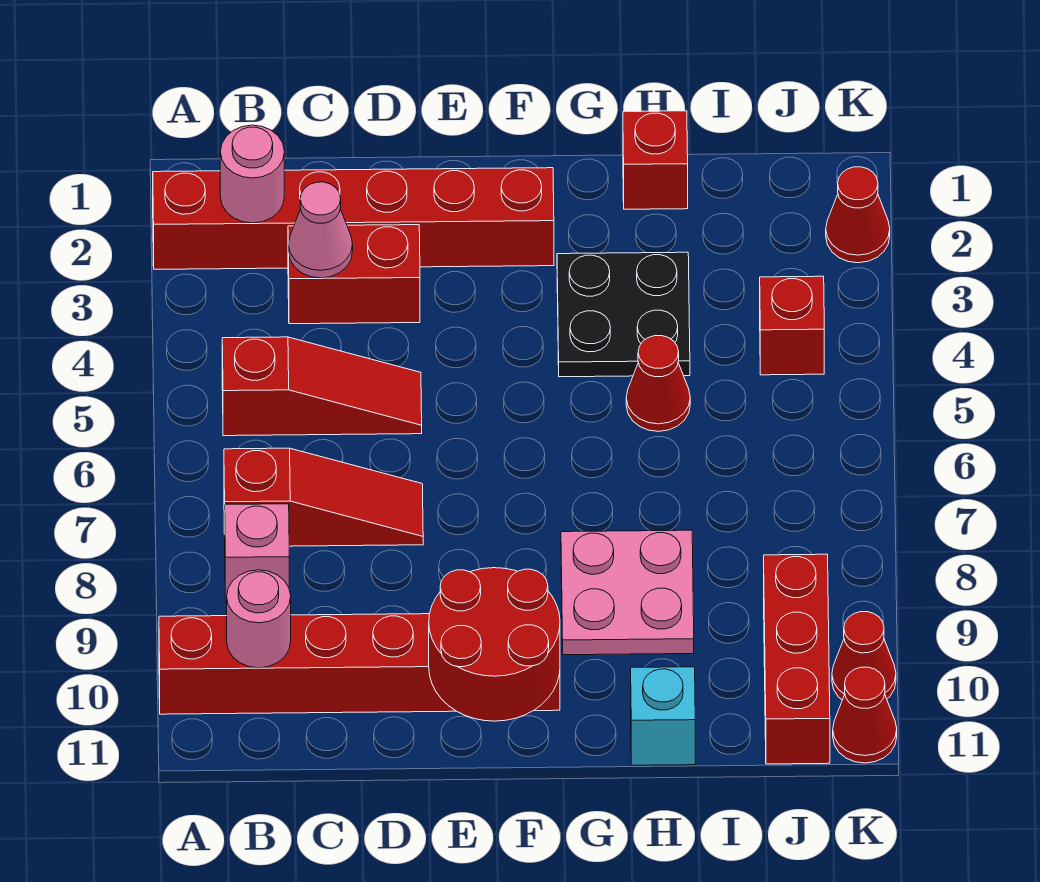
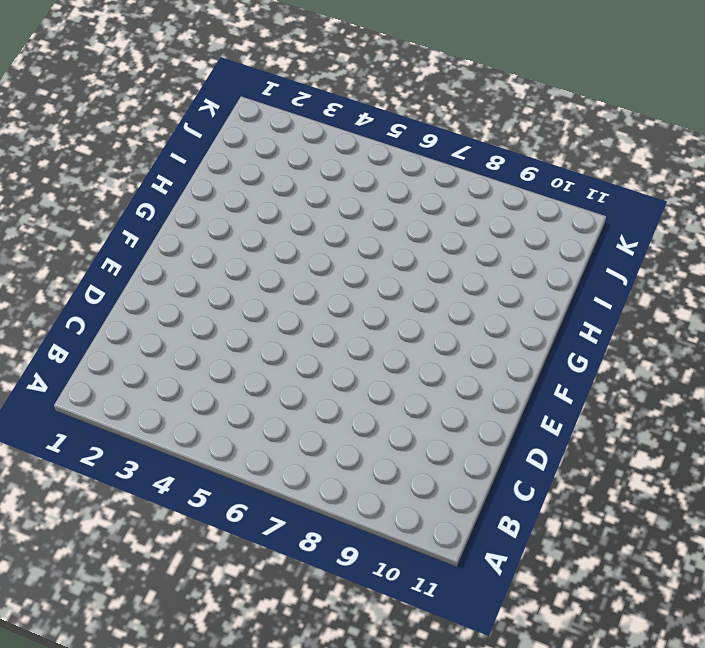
none -> red 1x6 brick [153,168,554,269]
none -> red 1x6 brick [159,614,560,714]
none -> red 1x3 slope [222,337,422,436]

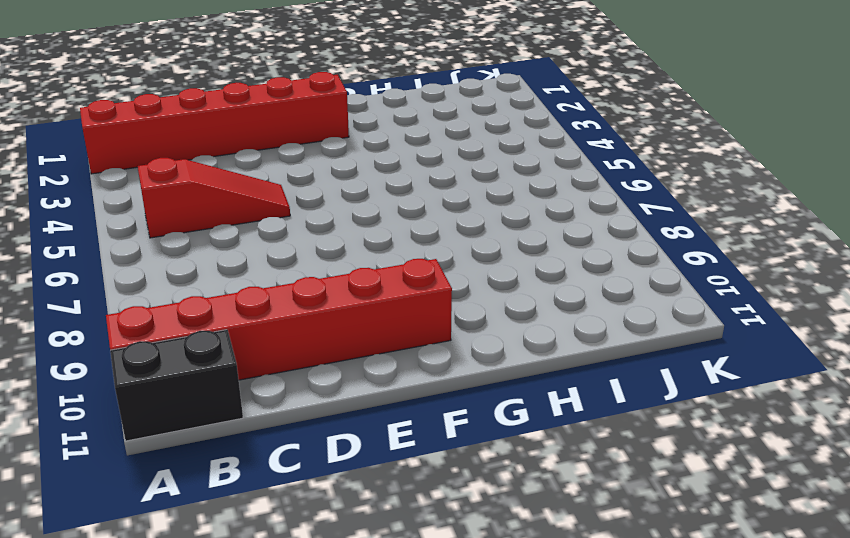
black 1x2 brick [110,330,243,441] -> none
none -> red 1x3 slope [224,448,423,546]
none -> pink 1x1 brick [225,504,289,602]
none -> red 1x2 brick [288,225,420,324]

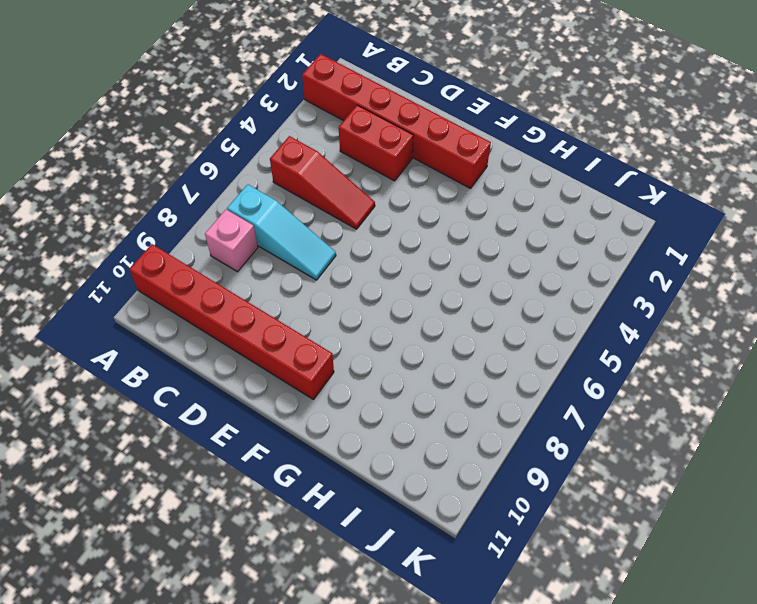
cyan 1x3 slope [227,184,336,280] -> red 1x3 slope [224,448,423,546]
none -> black 2x2 plate [557,252,690,377]
none -> pink 2x2 plate [561,530,694,655]
none -> red 1x1 brick [623,111,688,209]

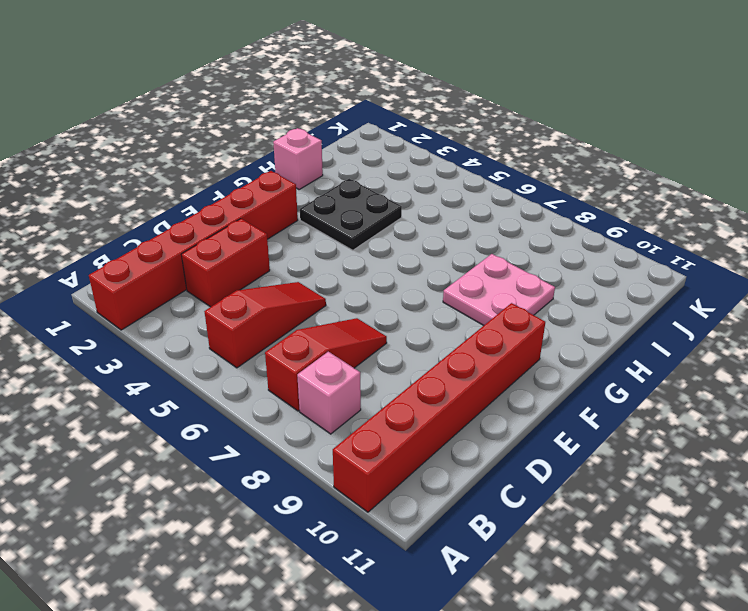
pink 1x1 brick [273,128,323,190] -> red 1x1 brick [623,111,688,209]
none -> red 1x1 cone [626,336,690,431]
none -> cyan 1x1 brick [631,667,695,765]
none -> red 1x1 brick [760,276,824,375]

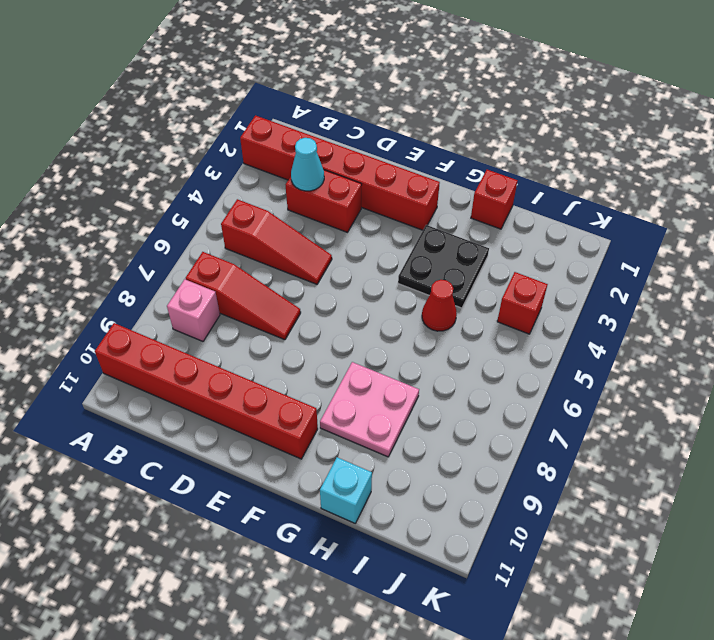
cyan 1x1 cone [291,138,324,191] -> pink 1x1 cone [288,182,353,278]
none -> red 1x3 brick [764,554,830,764]
none -> red 1x1 cone [826,167,890,263]
none -> red 1x1 cone [832,612,896,700]

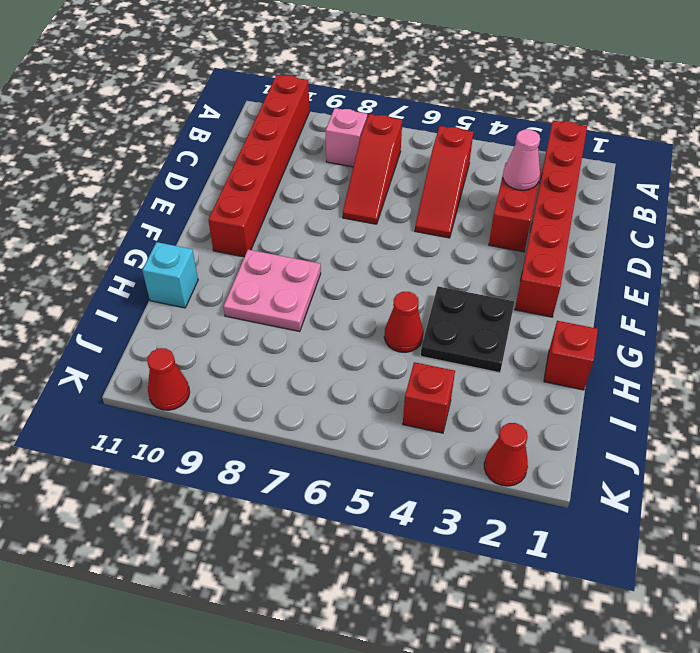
none -> red 1x3 brick [764,554,830,764]
none -> red 1x1 cone [833,667,897,763]
none -> pink 1x1 round brick [220,125,284,223]

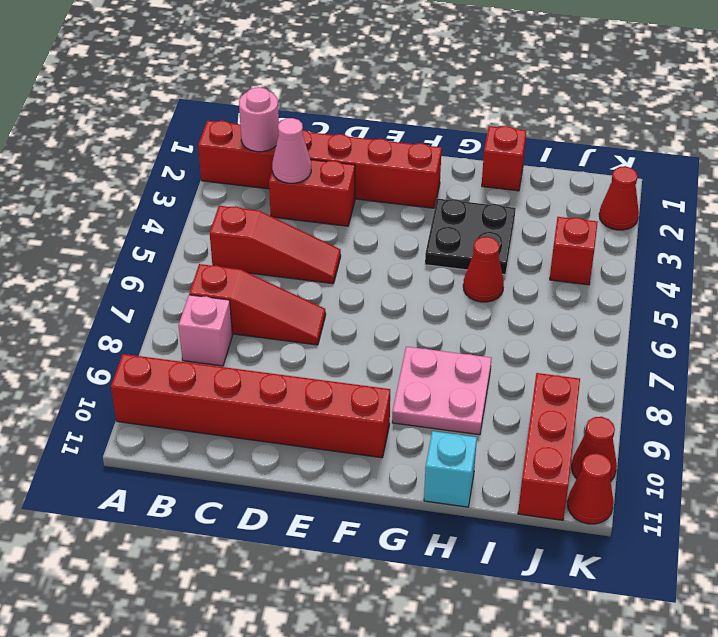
none -> pink 1x1 round brick [227,570,291,668]
none -> red 2x2 round brick [429,568,560,721]

